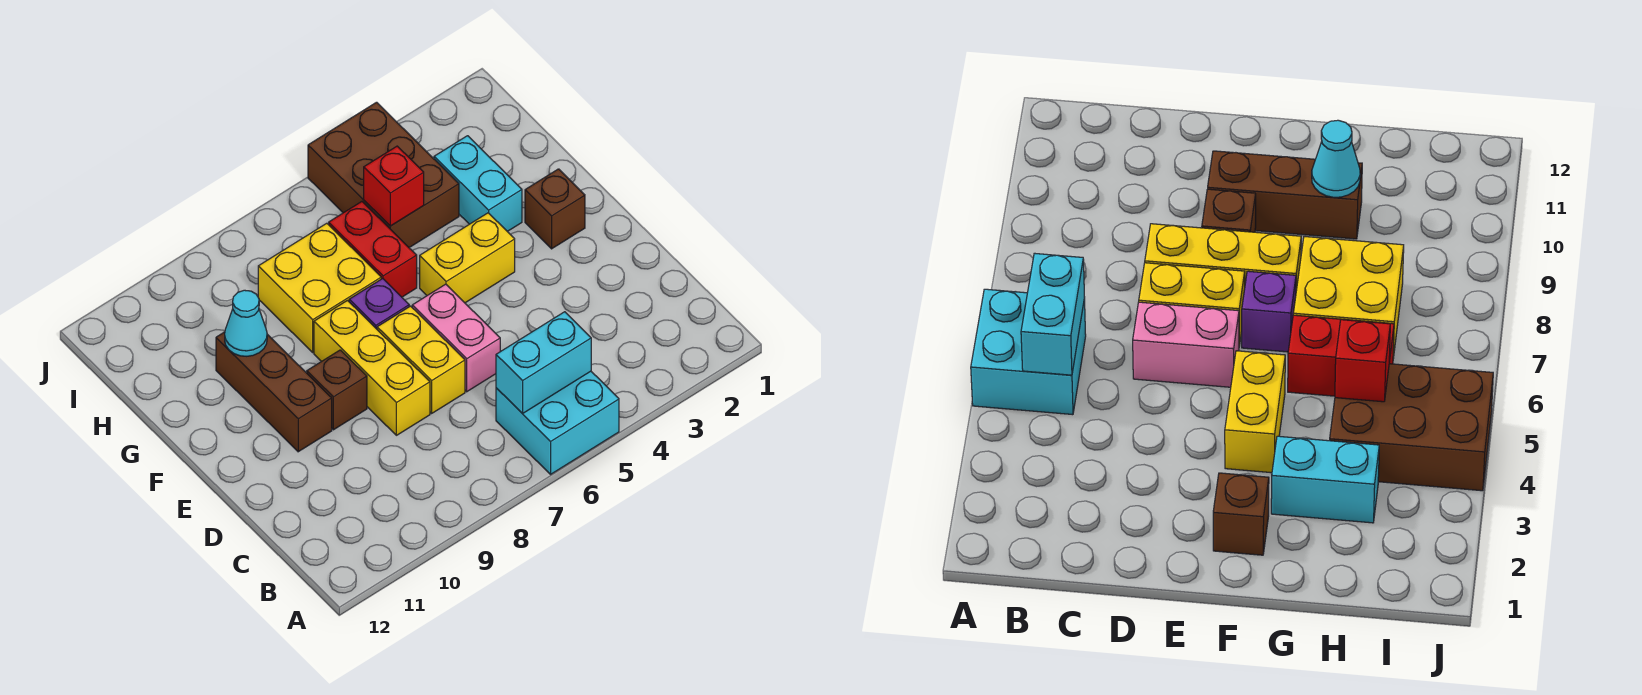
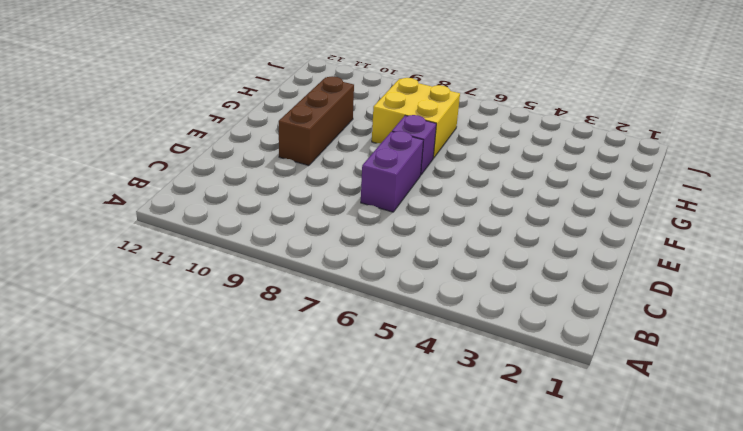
purple 1x2 brick [361,131,423,212] -> yellow 1x2 brick [377,306,465,413]
none -> cyan 2x2 brick [496,371,619,474]
none -> pink 1x2 brick [412,284,500,392]
none -> yellow 1x3 brick [314,301,430,435]

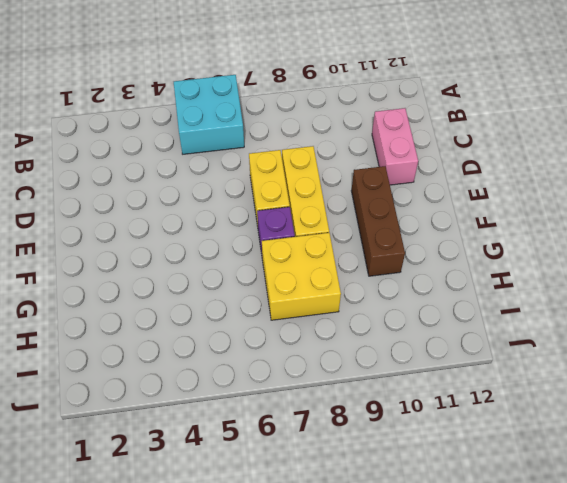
pink 1x2 brick [372,108,418,185] -> pink 1x2 brick moved to [412,284,500,392]
none -> brown 1x1 brick [307,350,367,430]
none -> brown 1x1 brick [525,169,585,249]
none -> yellow 1x2 brick [420,213,515,303]

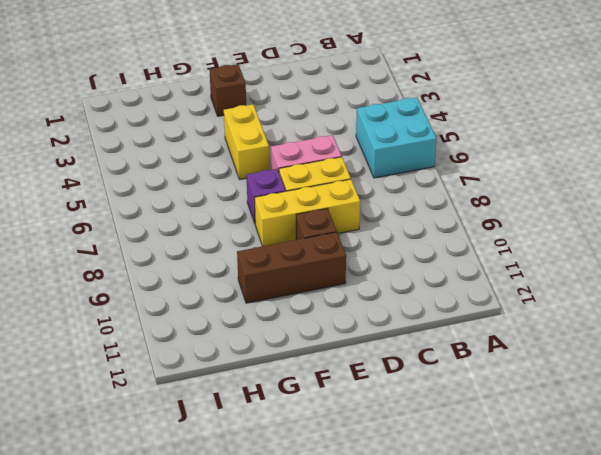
none -> cyan 1x2 brick [434,136,522,231]
none -> red 1x2 brick [329,202,417,297]
none -> yellow 2x2 brick [258,223,381,352]

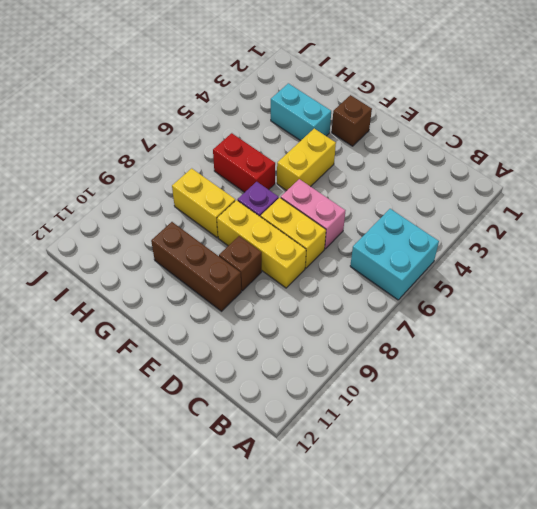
yellow 1x2 brick [172,168,235,237] -> yellow 2x2 brick [258,223,381,352]
none -> brown 2x3 brick [308,102,459,248]
none -> cyan 1x2 brick [496,312,591,414]
none -> cyan 1x1 cone [225,290,267,356]

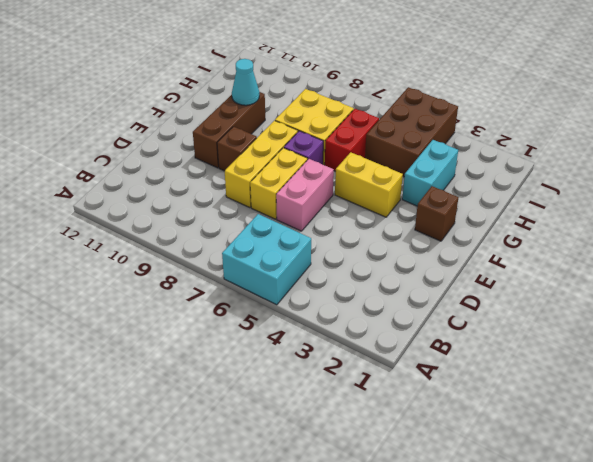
none -> cyan 1x2 brick [496,312,591,414]
none -> red 1x1 brick [364,146,424,226]

